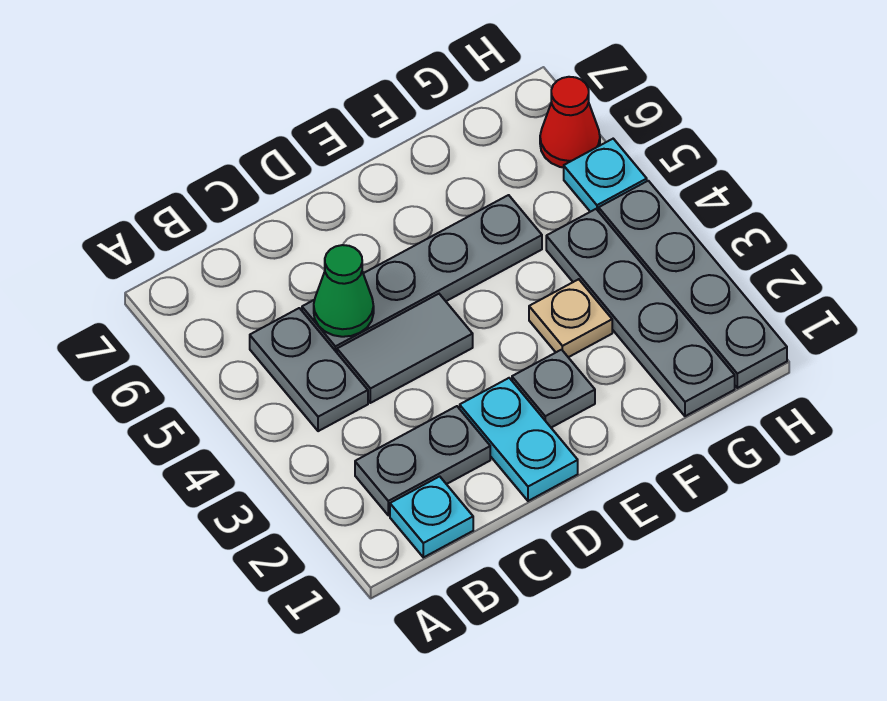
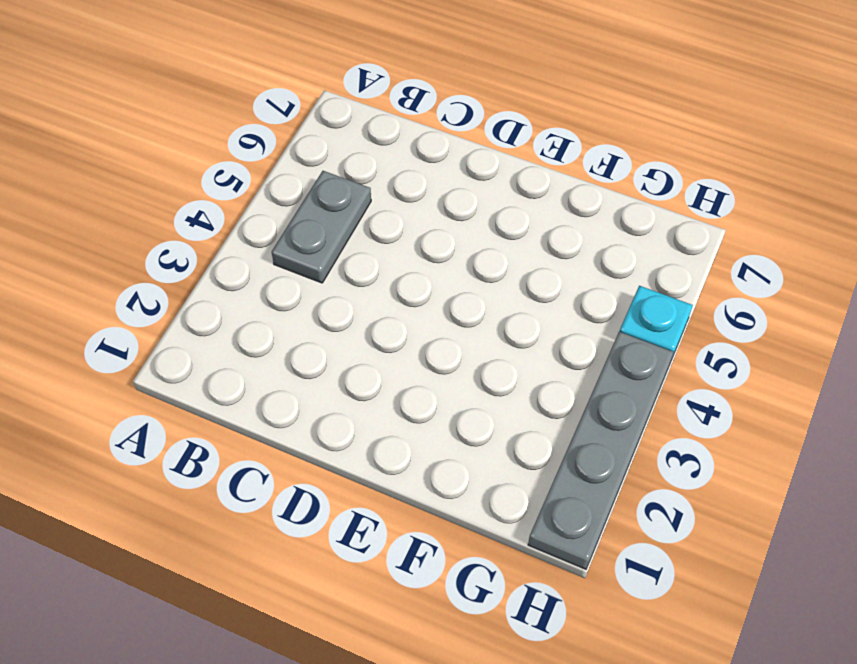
none -> cyan 1x1 plate [390,476,473,557]
none -> grey 1x2 plate [355,406,490,515]
none -> grey 1x2 tile [337,294,473,403]

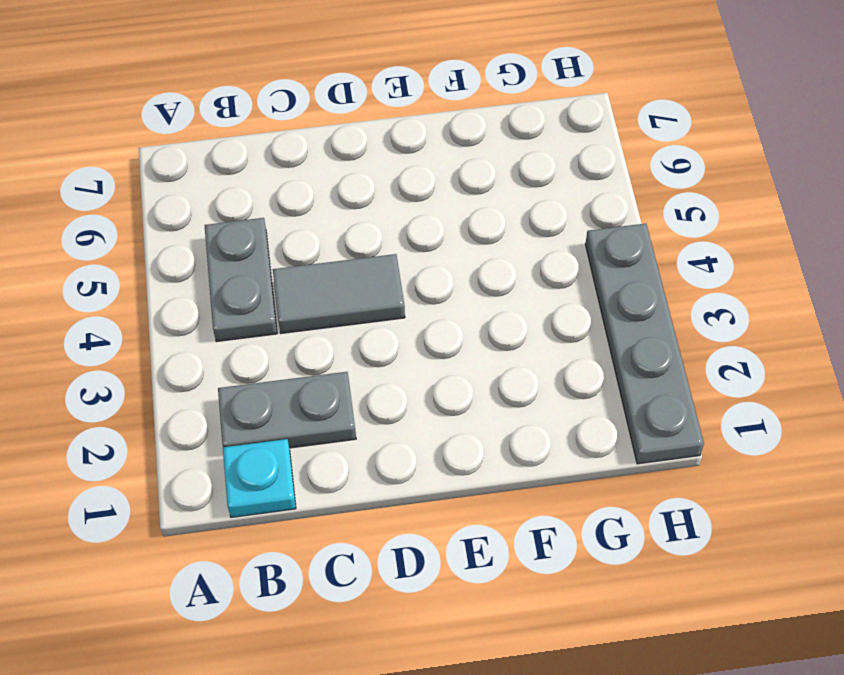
none -> grey 1x4 plate [302,195,542,352]
none -> cyan 1x2 plate [460,378,578,501]
none -> grey 1x1 plate [512,350,595,428]

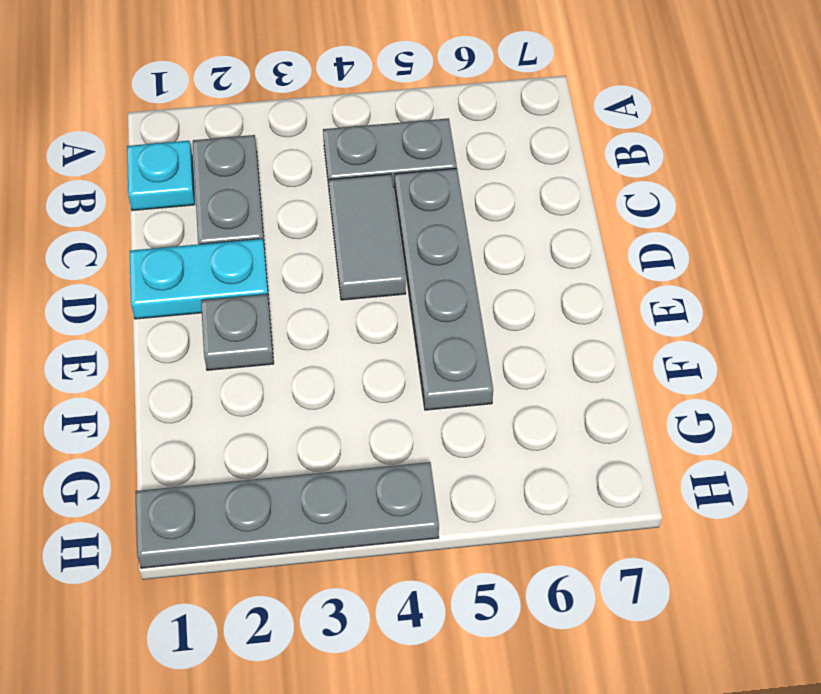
none -> tan 1x1 plate [529,279,612,357]
none -> grey 1x4 plate [546,209,735,416]
none -> cyan 1x1 plate [564,139,647,212]

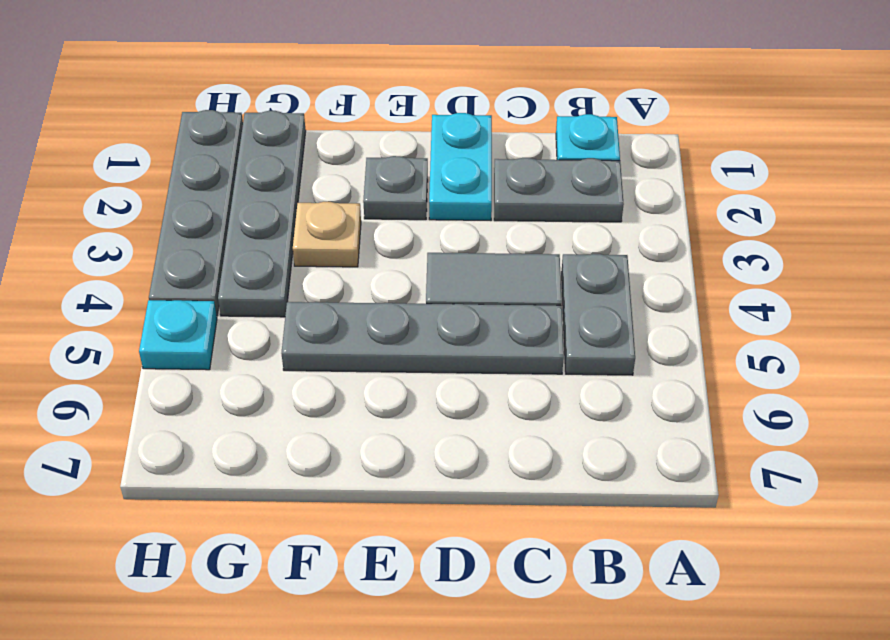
none -> red 1x1 cone [540,77,600,168]
none -> green 1x1 cone [314,245,374,337]

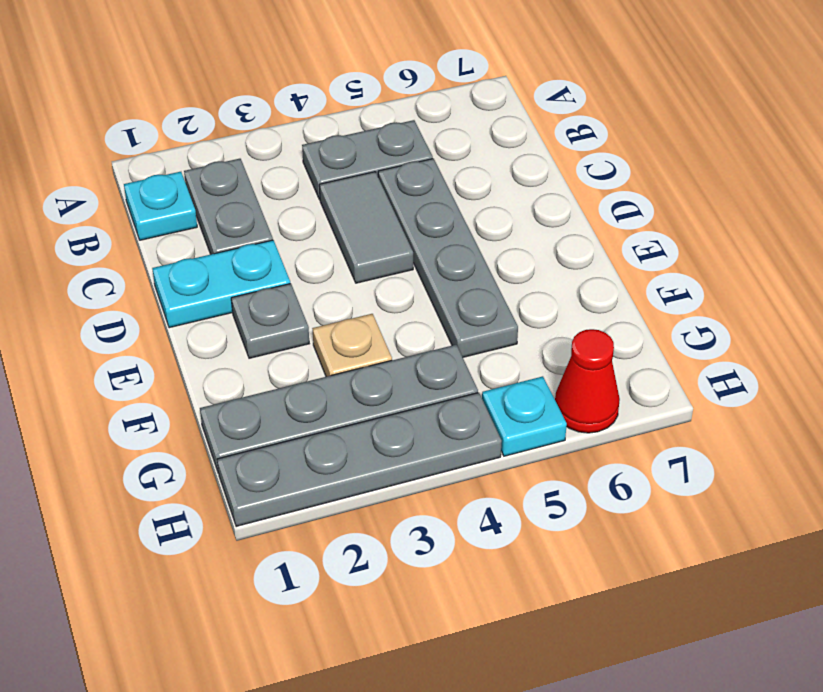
none -> green 1x1 cone [314,245,374,337]

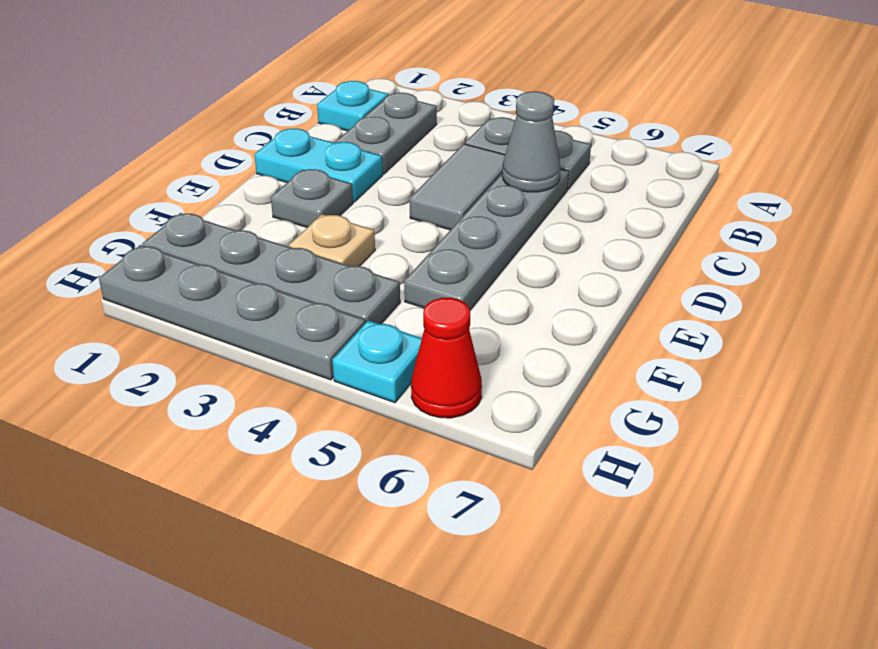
grey 1x1 cone [502,91,561,192] -> green 1x1 cone [314,245,374,337]

